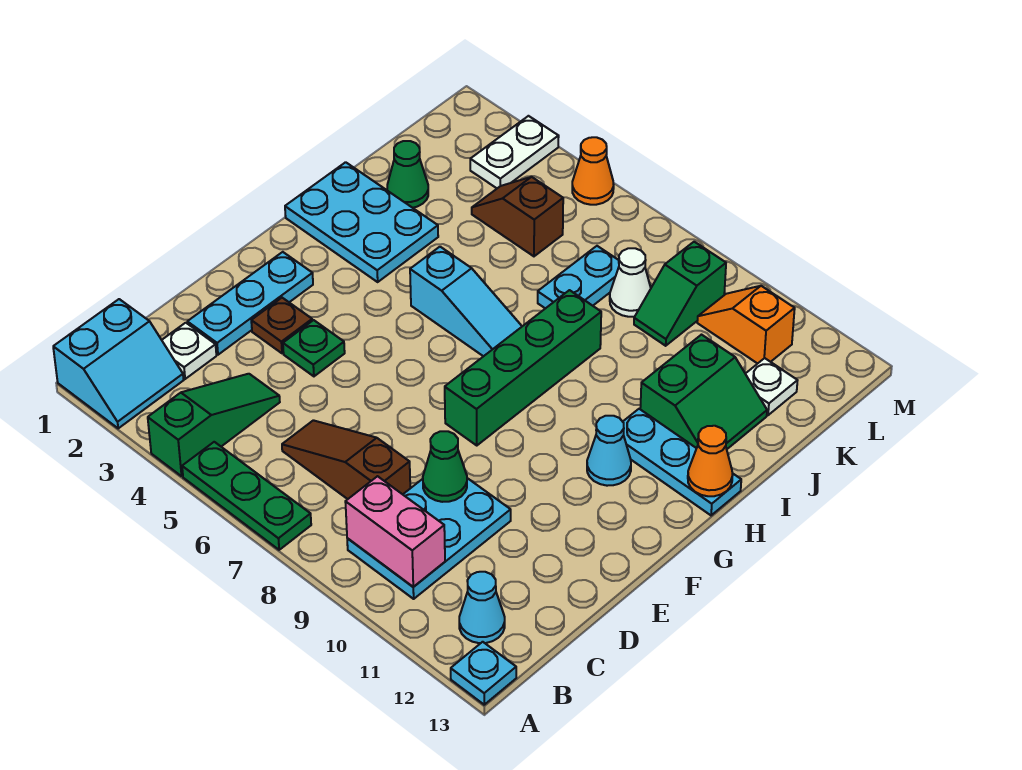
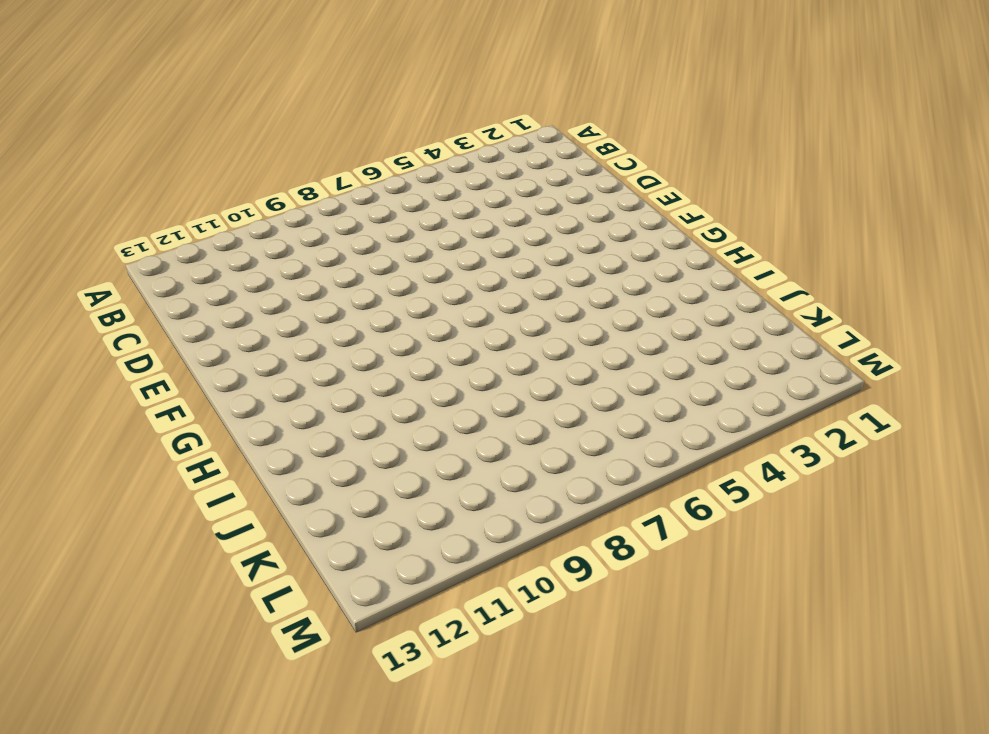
none -> cyan 2x2 slope [53,299,183,428]
none -> green 1x3 slope [148,374,280,476]
none -> green 1x3 plate [182,442,311,550]

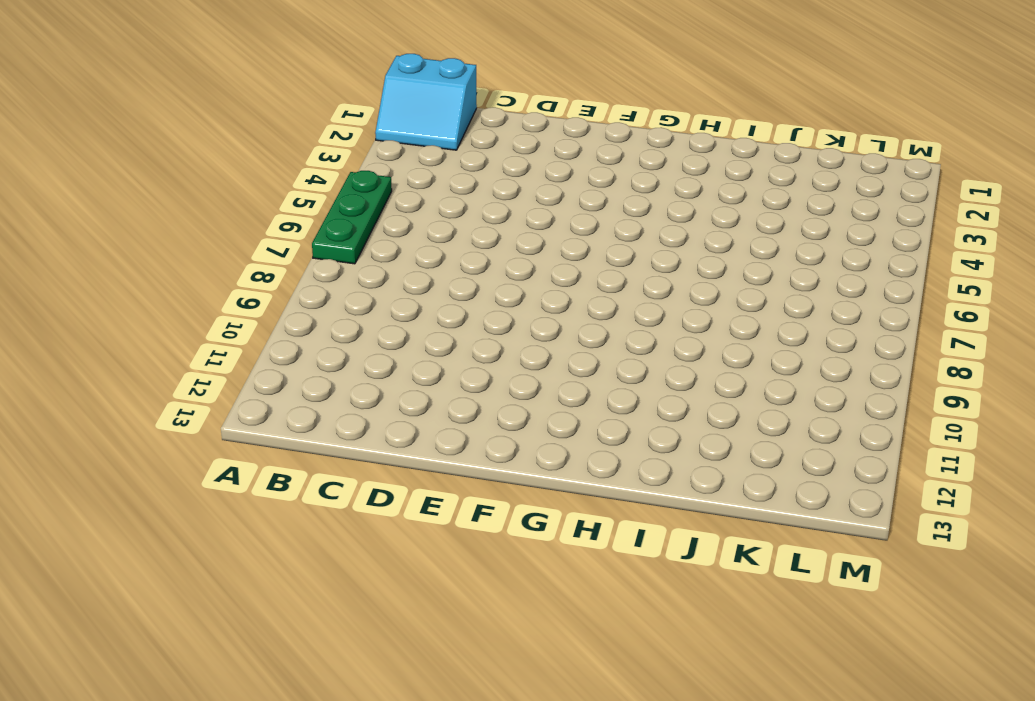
none -> green 1x3 slope [148,374,280,476]
none -> cyan 1x1 plate [451,642,516,705]
none -> cyan 2x3 plate [347,478,511,599]

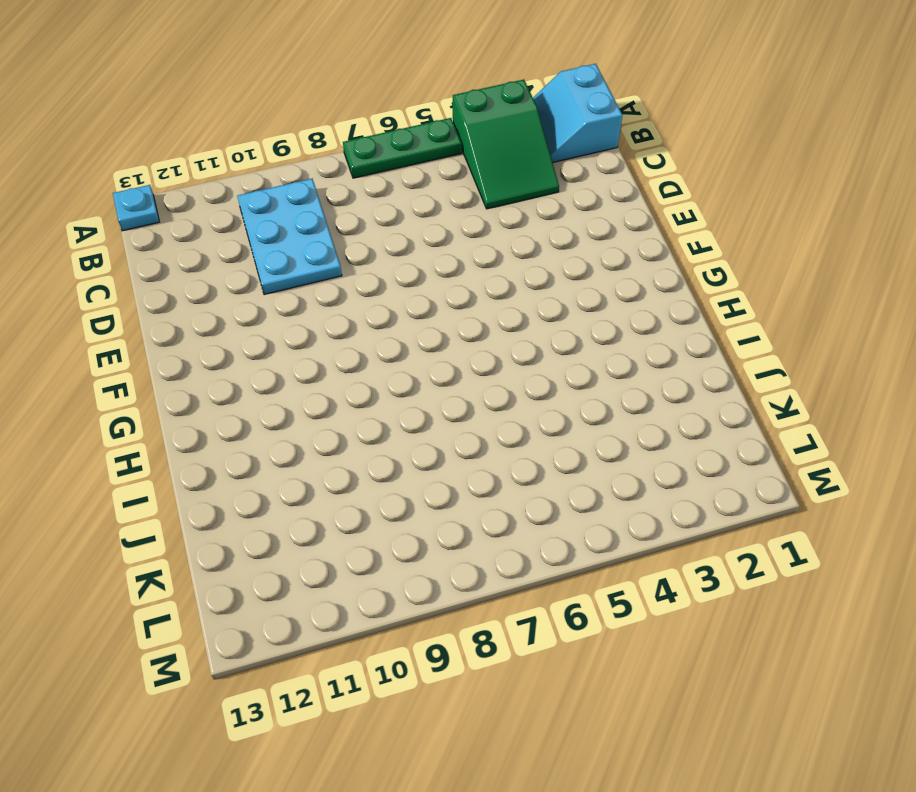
green 2x3 slope [453,80,559,209] -> green 1x3 slope [148,374,280,476]
none -> cyan 1x1 cone [459,572,505,643]
none -> white 1x1 plate [162,323,216,379]
none -> brown 1x3 slope [282,420,410,499]

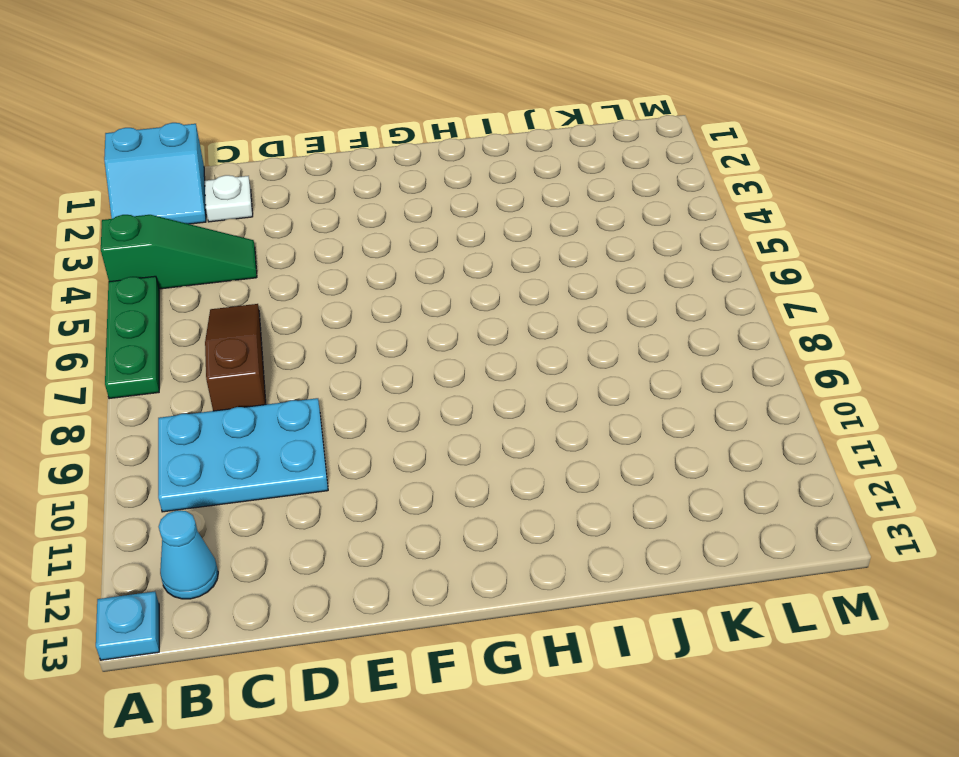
none -> cyan 1x3 plate [187,252,313,355]
none -> brown 1x1 plate [251,298,312,353]
none -> green 1x1 plate [283,320,345,376]

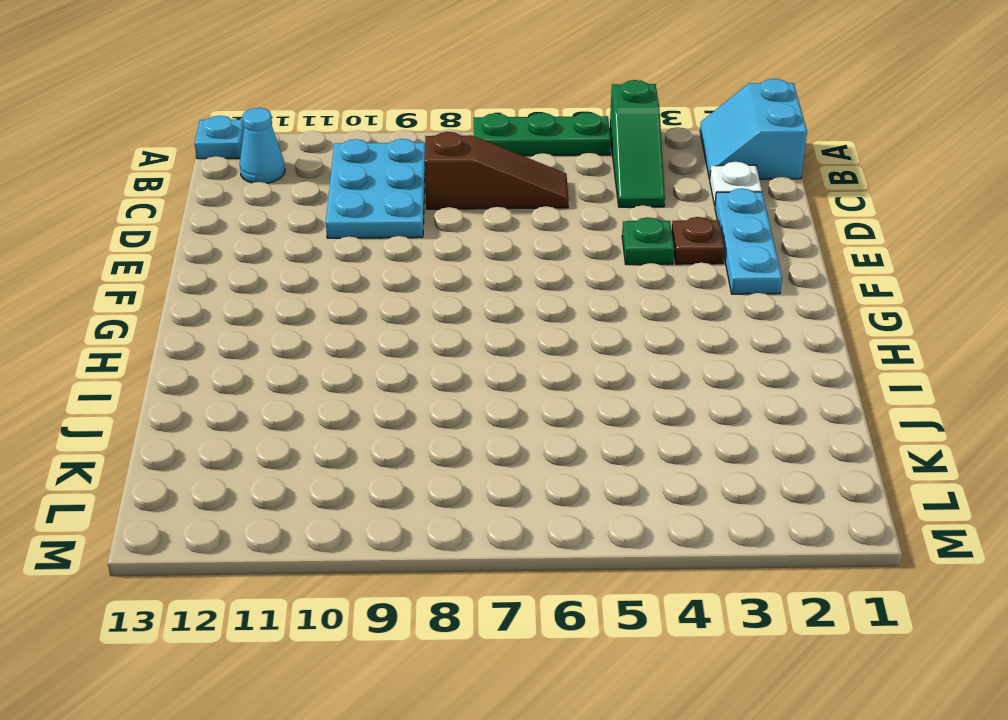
none -> green 1x4 brick [445,290,601,446]
none -> cyan 1x1 cone [587,416,631,486]
none -> cyan 2x3 plate [285,162,438,282]

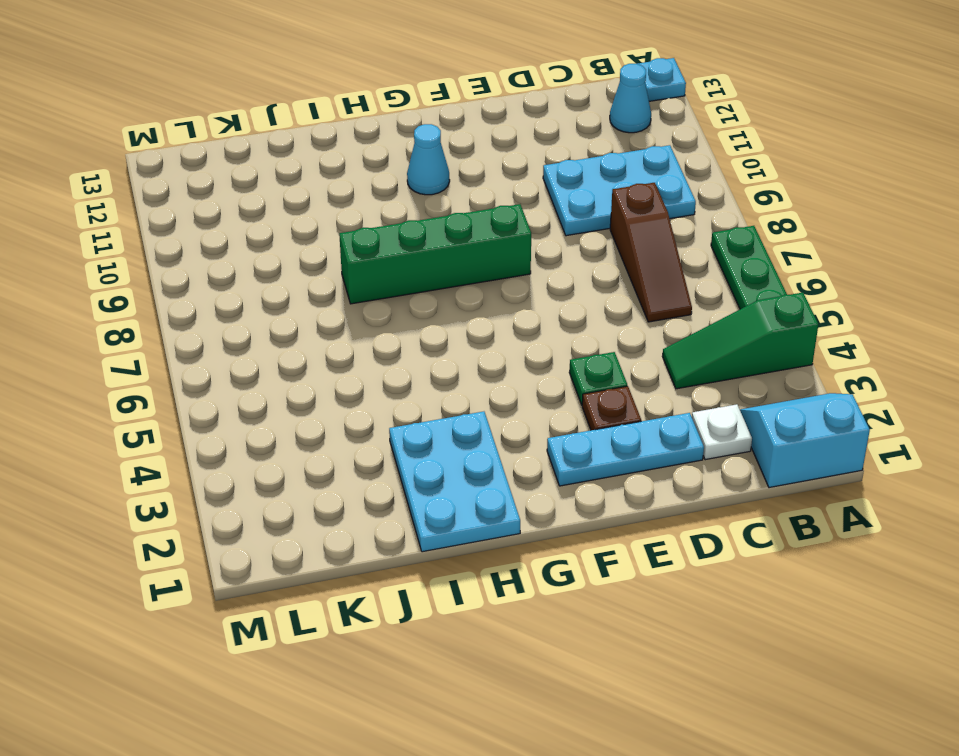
none -> cyan 1x3 slope [410,247,522,356]
none -> cyan 1x3 plate [623,409,741,515]
none -> green 2x2 slope [640,335,767,449]

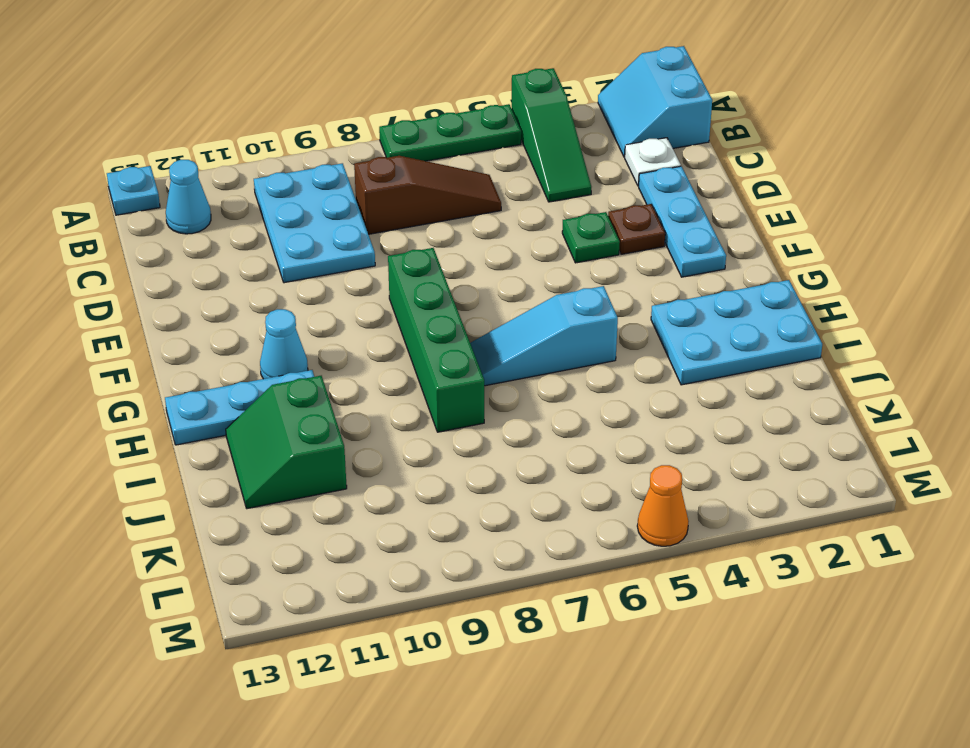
none -> green 1x1 cone [387,141,428,208]
none -> cyan 1x2 plate [538,246,619,309]
none -> brown 1x2 slope [472,177,563,256]

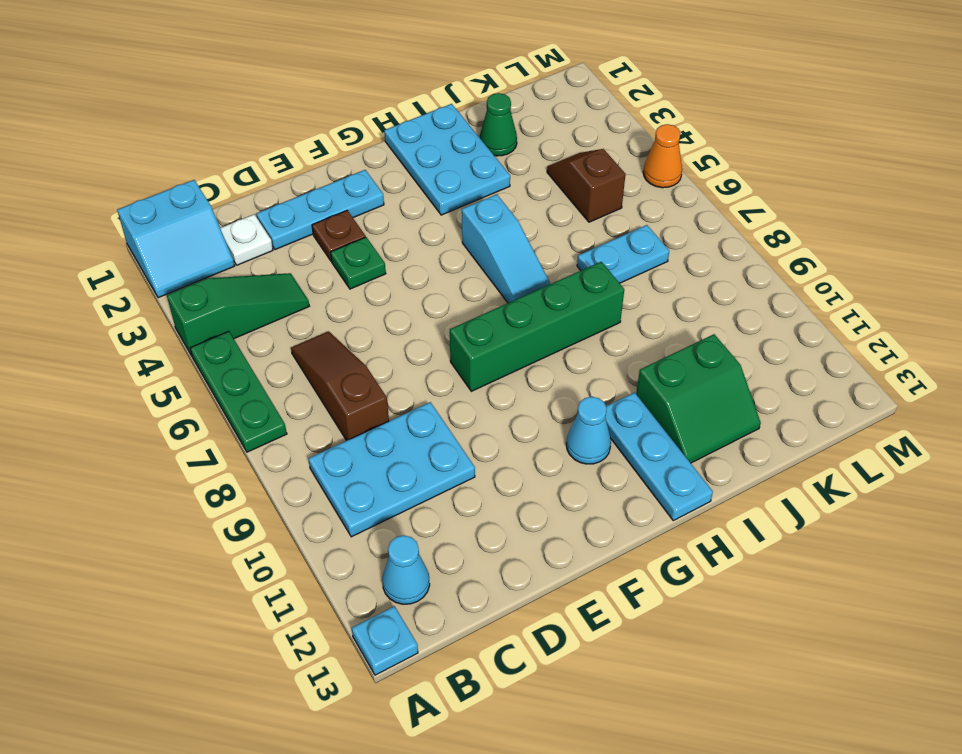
none -> white 1x1 cone [610,248,651,317]
none -> green 1x2 slope [634,242,726,346]
none -> white 1x1 plate [746,358,798,415]

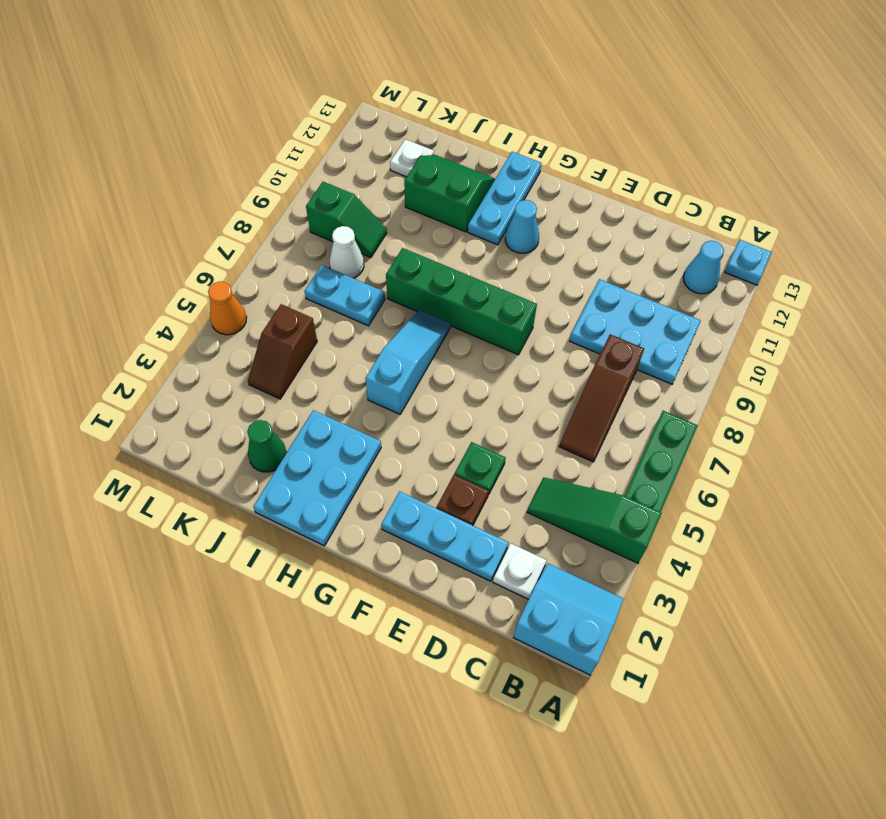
none -> white 1x2 plate [470,116,559,188]
none -> orange 1x2 slope [697,286,795,364]
none -> pink 1x2 brick [345,476,445,587]

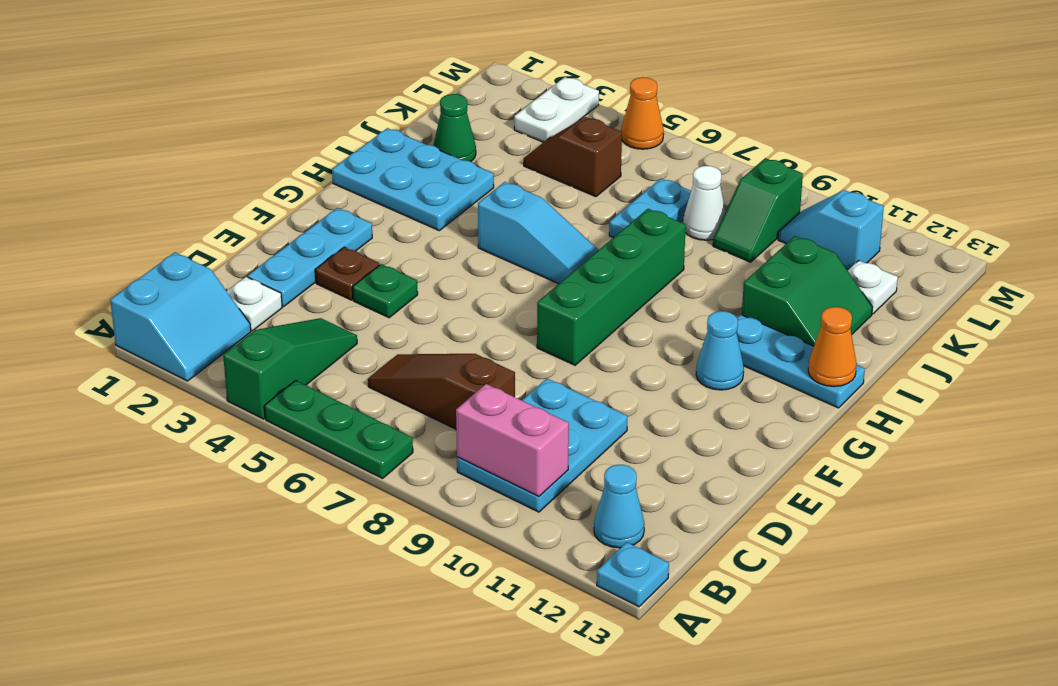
cyan 1x2 slope [778,190,884,270] -> orange 1x2 slope [697,286,795,364]
none -> green 1x1 cone [423,431,467,502]

